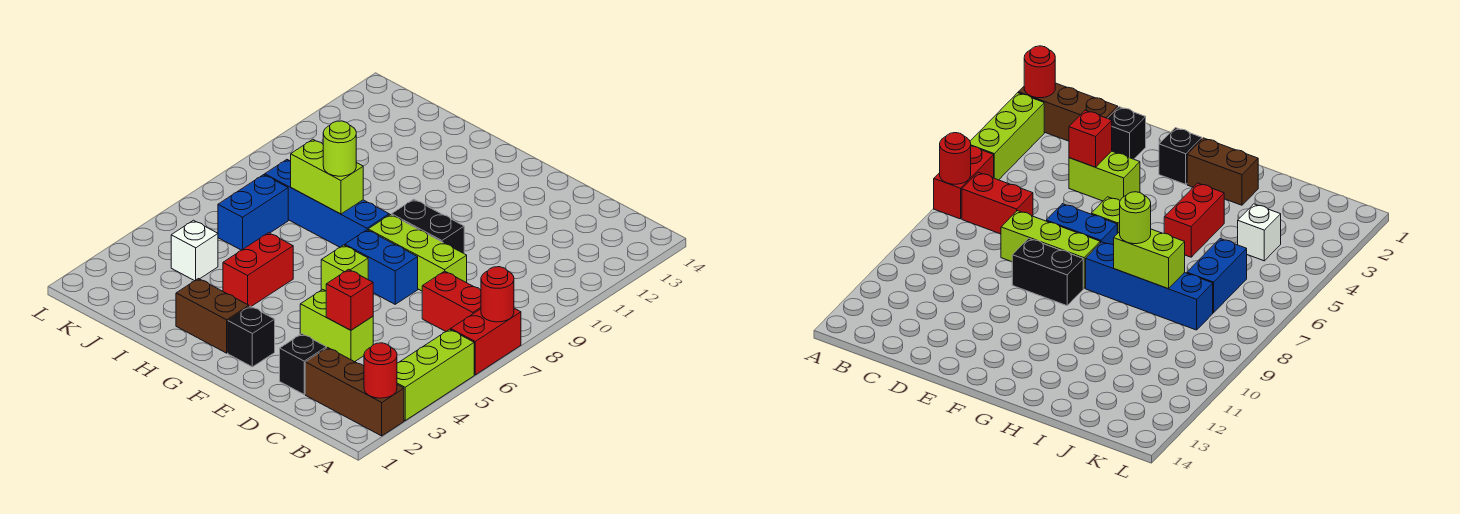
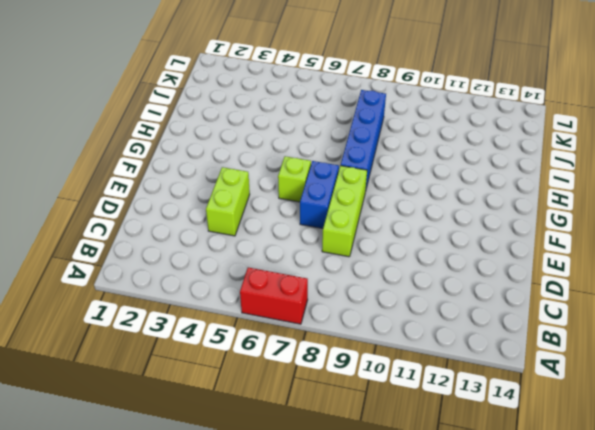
none -> brown 1x3 brick [305,348,404,436]
none -> lime 1x3 brick [397,329,474,421]
none -> red 1x2 brick [422,271,481,331]

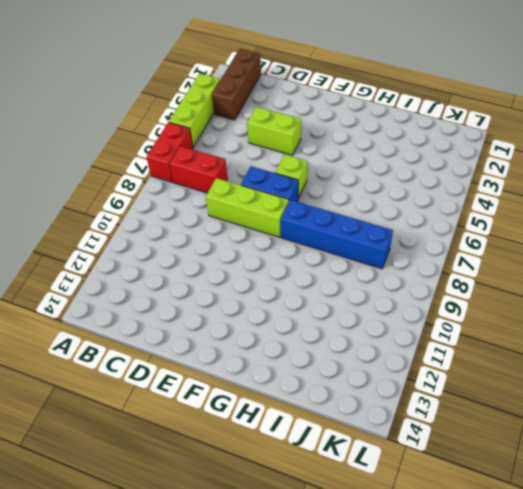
brown 1x3 brick [212,49,261,120] -> brown 1x3 brick turned to [305,348,404,436]
none -> black 1x1 brick [280,334,326,394]
none -> black 1x2 brick [392,199,464,253]
none -> black 1x1 brick [228,306,275,367]

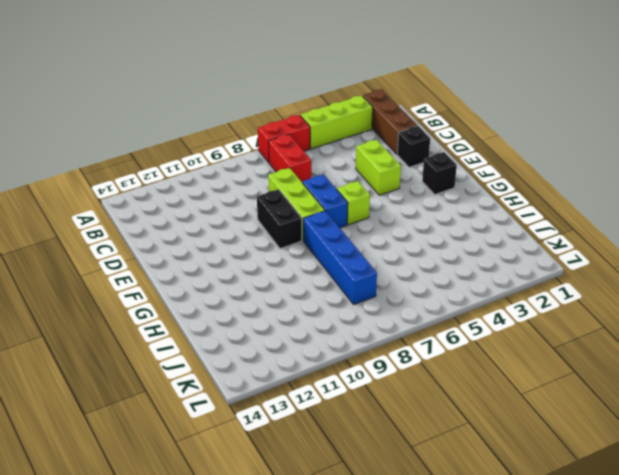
none -> brown 1x2 brick [176,279,249,353]
none -> red 1x2 brick [223,233,293,307]
none -> white 1x1 brick [171,220,218,281]

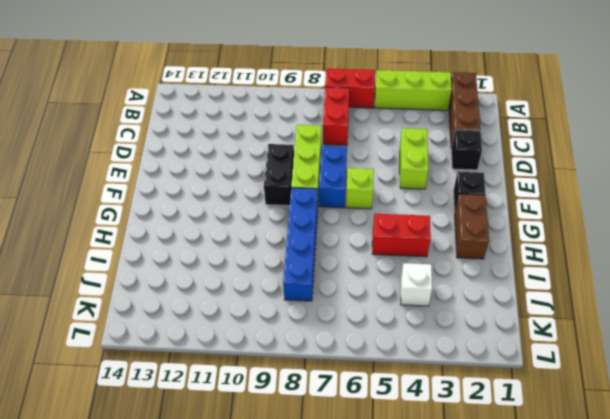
none -> blue 1x2 brick [218,175,288,250]
none -> red 1x1 round brick [364,343,397,398]
none -> red 1x1 round brick [481,267,514,322]

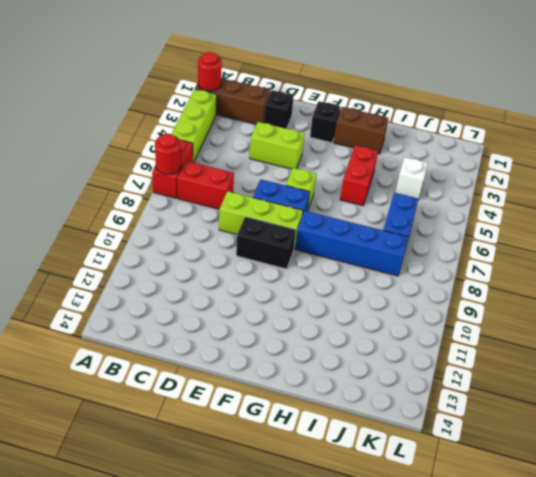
none -> red 1x1 brick [326,269,373,330]
none -> lime 1x2 brick [291,139,363,214]
none -> lime 1x1 round brick [323,121,356,176]

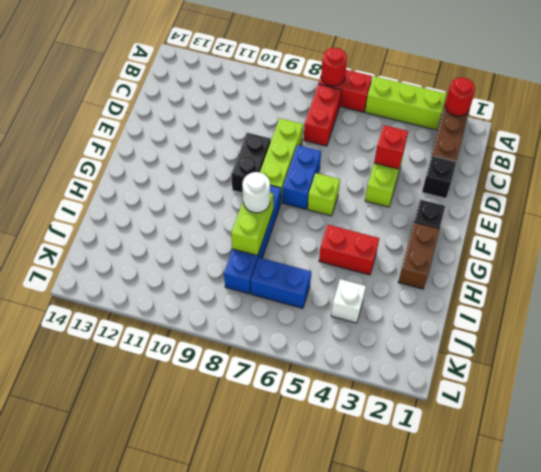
white 1x1 round brick [242,172,270,213] -> lime 1x1 round brick [323,121,356,176]

